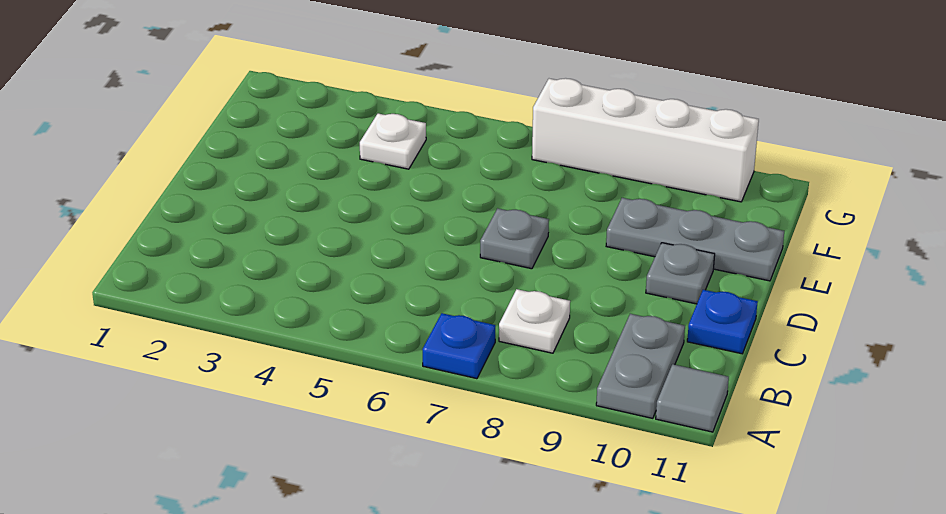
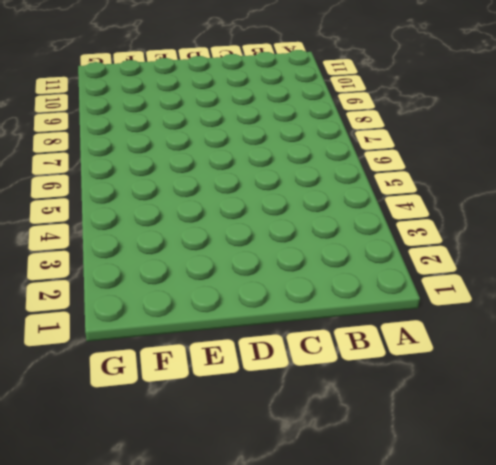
none -> blue 1x1 plate [422,313,495,379]
none -> grey 1x2 plate [596,314,685,418]

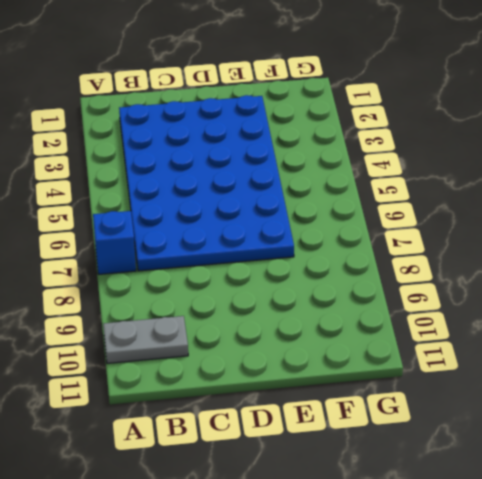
blue 1x1 brick [93,211,136,274] -> blue 1x1 plate [422,313,495,379]
blue 4x6 plate [119,95,294,271] -> grey 1x1 plate [480,208,549,269]
none -> grey 1x1 tile [656,364,729,432]
none -> white 1x1 plate [499,289,570,353]

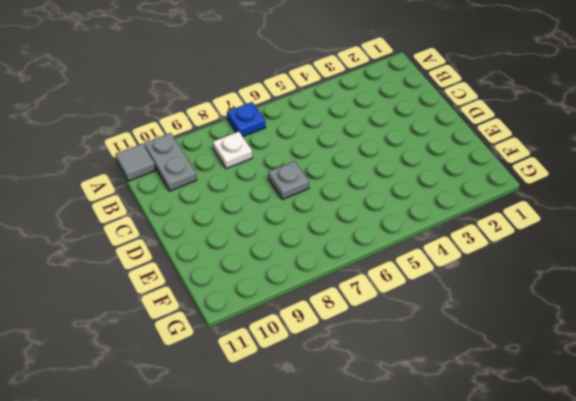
none -> blue 1x1 plate [687,290,758,354]
none -> grey 1x1 plate [646,243,715,304]

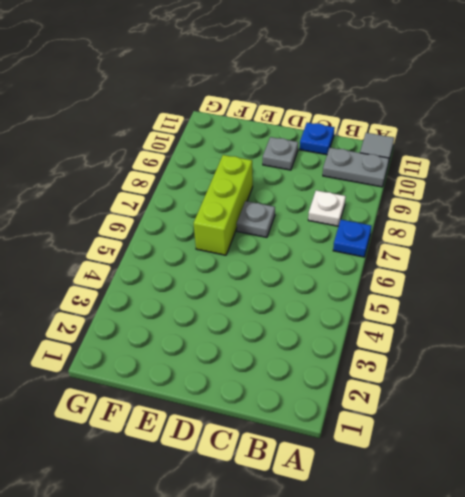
lime 1x3 brick [194,155,253,255] -> none
none -> grey 1x3 plate [606,198,784,281]
none -> white 1x1 plate [360,113,426,169]

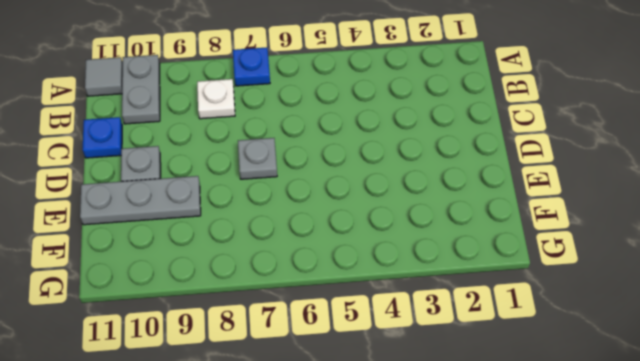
none -> white 1x1 plate [360,113,426,169]
none -> white 1x4 brick [532,78,759,202]

